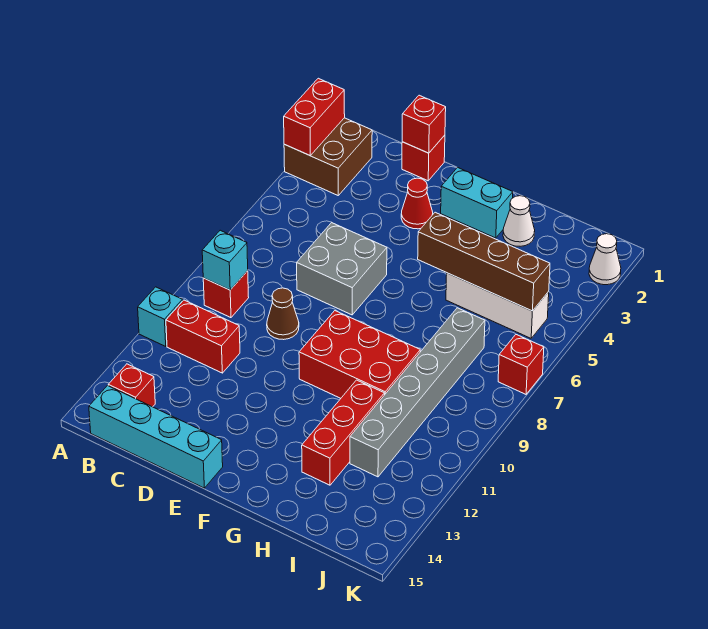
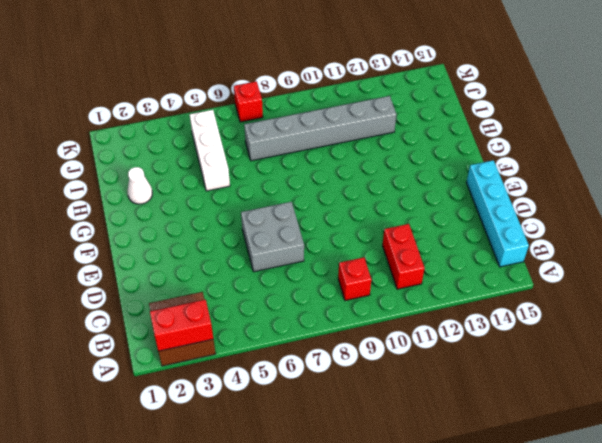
none -> cyan 1x1 brick [138,287,182,346]
none -> red 1x1 brick [108,364,155,407]
none -> red 1x1 brick [402,135,445,181]

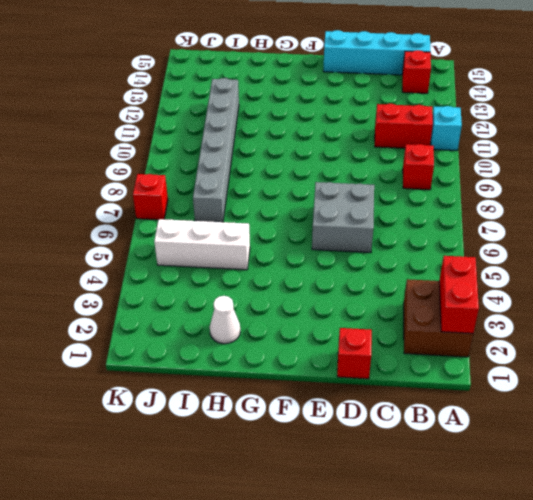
none -> brown 1x1 cone [267,288,299,340]
none -> red 1x1 cone [401,178,433,229]
none -> cyan 1x2 brick [441,167,513,238]

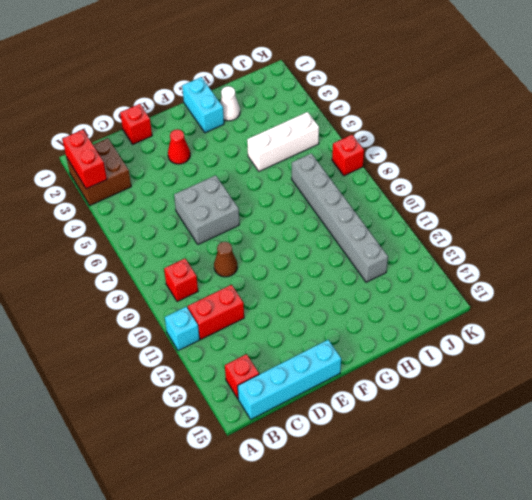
cyan 1x2 brick [182,77,224,133] -> cyan 1x2 brick turned to [441,167,513,238]
none -> red 2x3 brick [299,311,420,398]
none -> red 1x3 brick [302,380,384,485]
none -> white 1x1 cone [589,234,621,285]

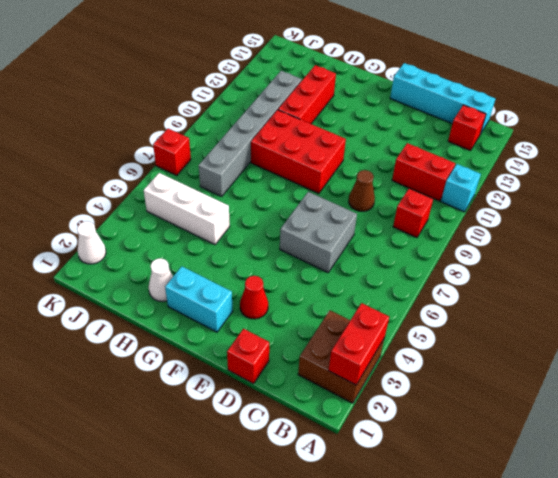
none -> cyan 1x1 brick [202,230,248,290]
none -> red 1x1 brick [402,95,446,153]
none -> brown 1x4 brick [418,212,550,311]

